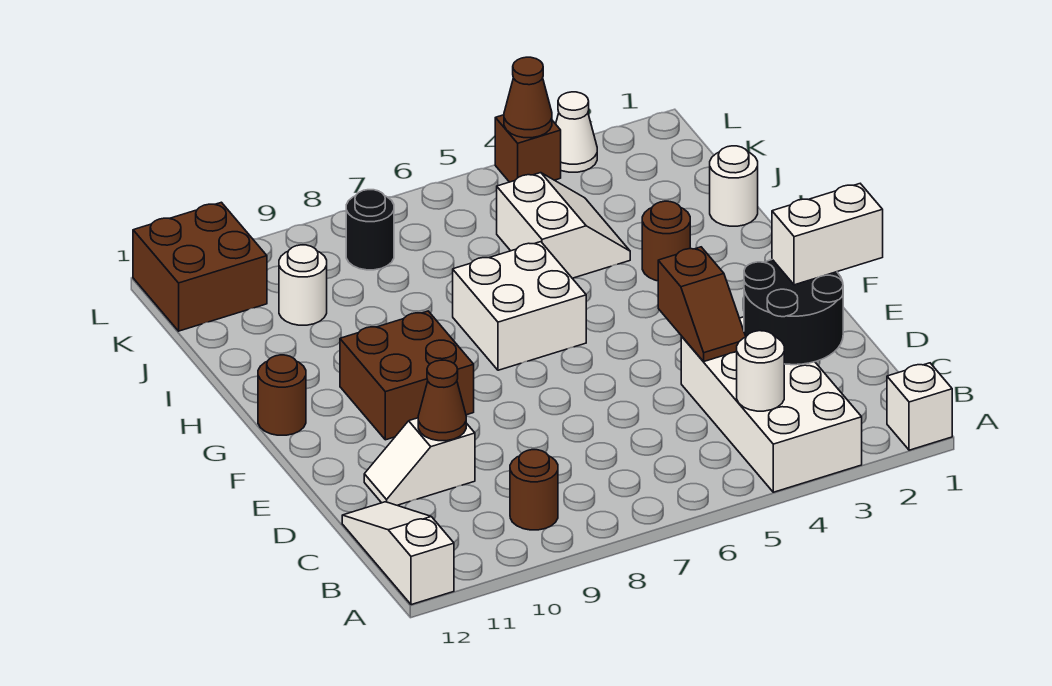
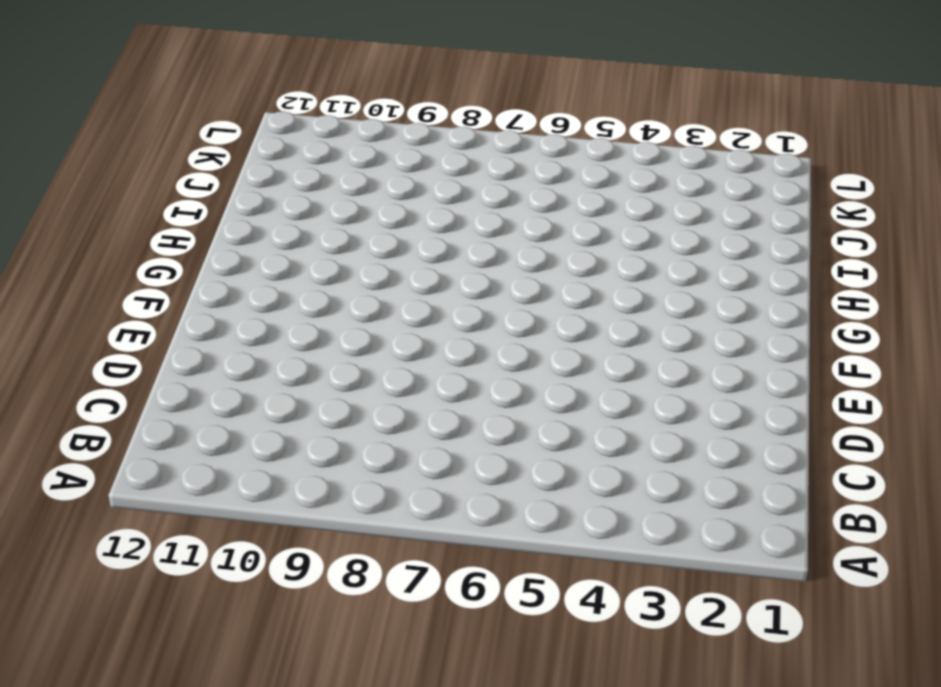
none -> white 1x1 brick [887,363,952,450]
none -> white 2x4 brick [681,317,862,492]
none -> white 1x3 slope [342,502,454,605]

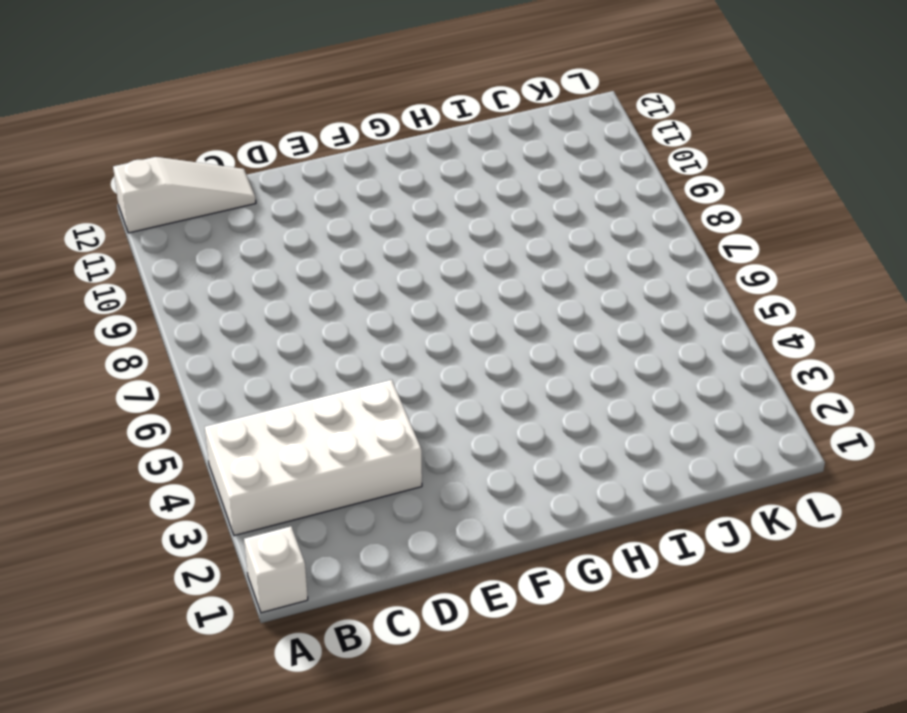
none -> brown 1x1 round brick [510,450,558,530]
none -> white 1x2 slope [364,418,475,505]
none -> brown 2x2 brick [340,311,474,440]

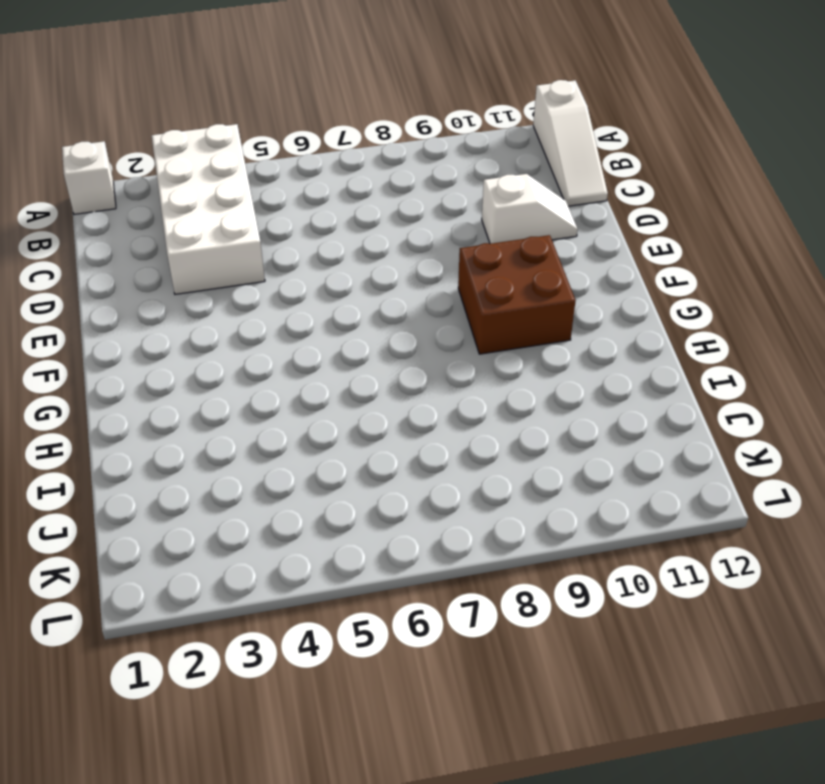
none -> brown 1x1 round brick [510,450,558,530]
none -> white 2x2 brick [453,242,586,370]
none -> brown 1x1 round brick [258,355,306,435]

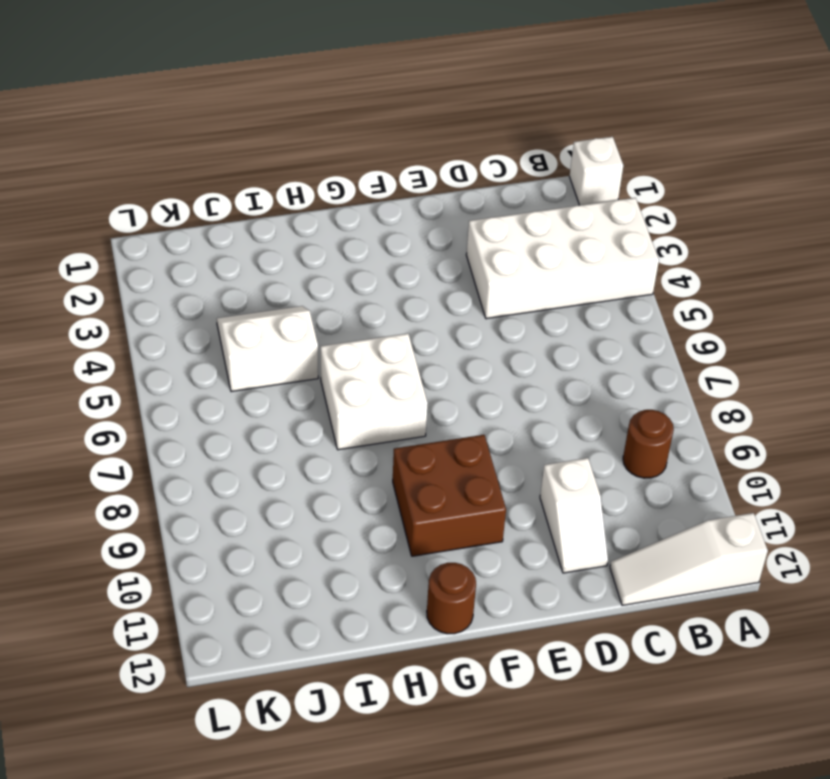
none -> brown 1x1 round brick [642,201,690,281]
none -> white 1x1 round brick [710,146,758,226]
none -> white 1x1 round brick [279,245,327,325]

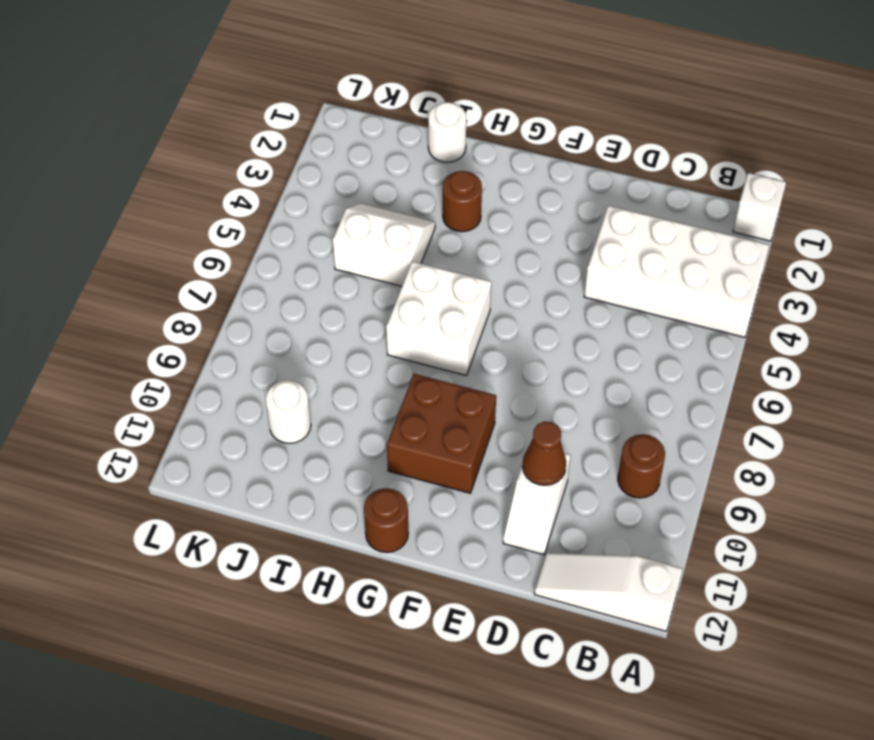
none -> black 1x1 round brick [346,190,394,270]
none -> brown 2x2 brick [133,202,267,331]
none -> white 1x1 cone [556,92,597,172]

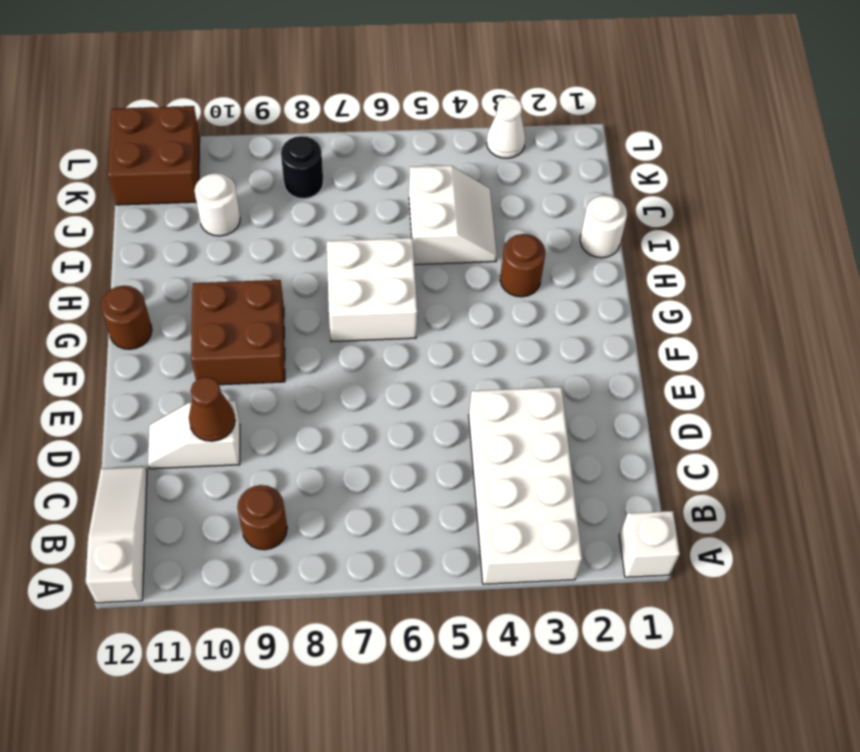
none -> brown 1x1 brick [495,115,561,182]
none -> white 1x1 round brick [737,331,784,411]
none -> black 2x2 round brick [744,260,843,365]

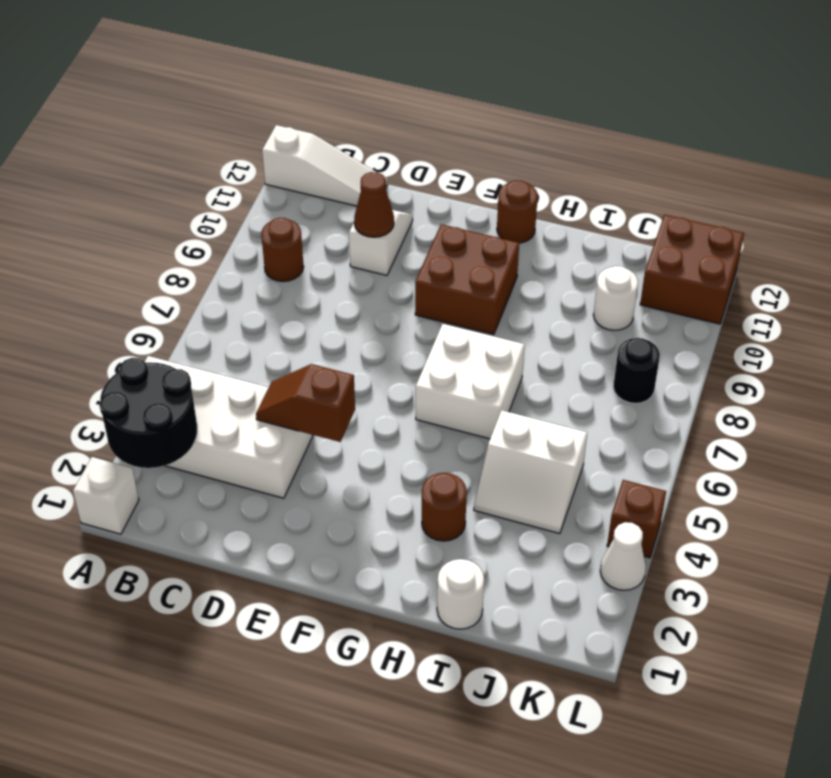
black 2x2 round brick [99,358,197,468] -> black 2x2 round brick moved to [744,260,843,365]
none -> white 1x1 round brick [737,331,784,411]
none -> brown 1x1 cone [504,57,552,138]
none -> white 1x2 brick [772,184,883,285]

